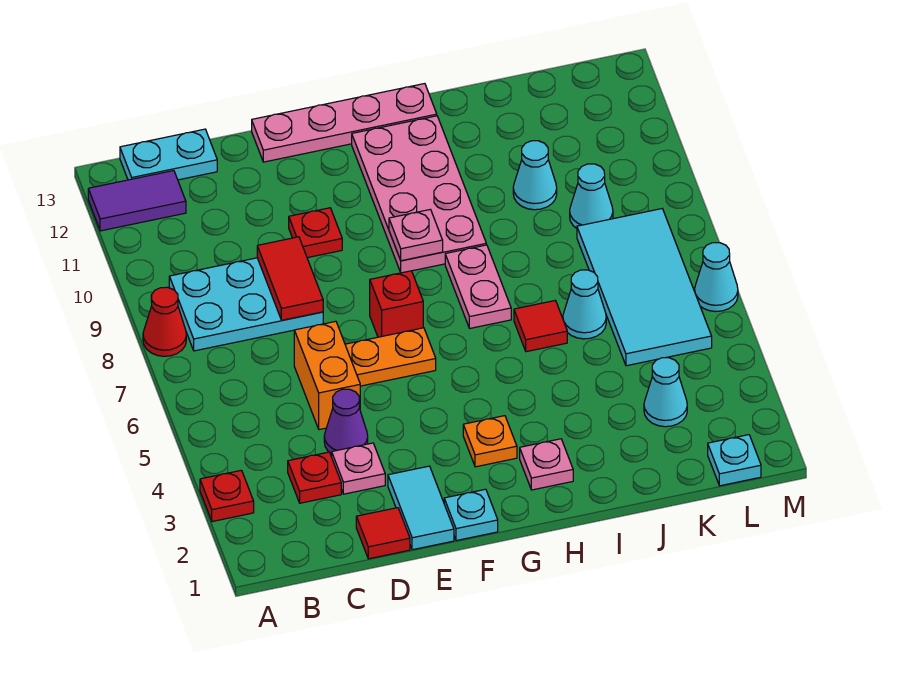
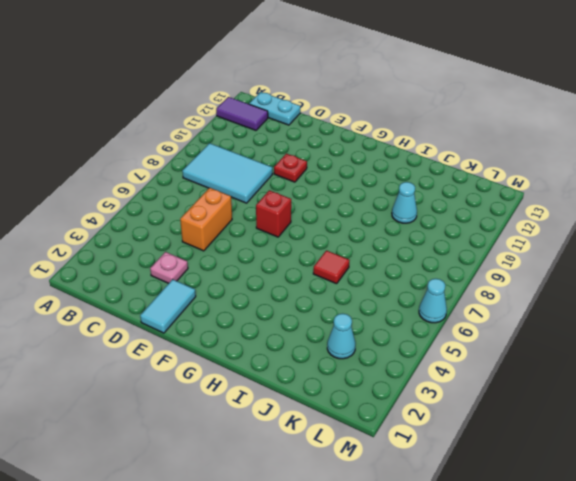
cyan 2x3 tile [182,143,272,203] -> cyan 2x3 plate [169,258,323,351]
none -> red 1x1 plate [200,470,254,522]
none -> red 1x1 cone [143,287,186,356]
none -> red 1x1 plate [288,452,341,503]
none -> red 1x1 tile [356,508,410,559]

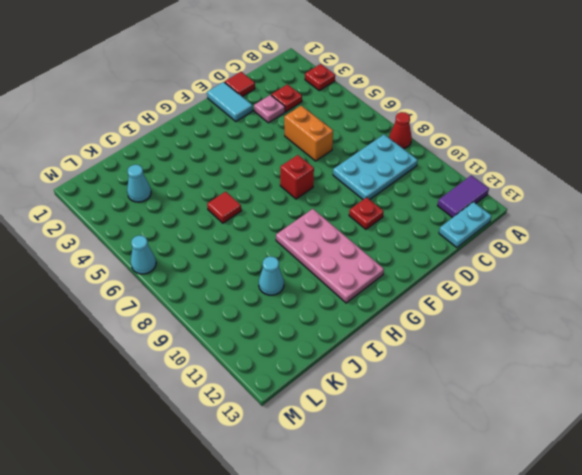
none -> purple 1x1 cone [324,389,368,454]
none -> orange 1x2 plate [345,328,436,386]
none -> pink 1x4 plate [252,84,437,162]
none -> cyan 1x1 plate [444,489,498,541]

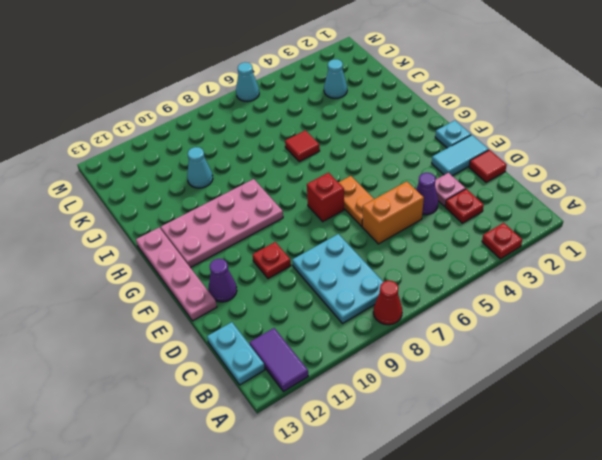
purple 1x1 cone [209,259,237,302] -> none
none -> orange 1x1 plate [463,416,517,467]
none -> pink 1x1 plate [520,439,573,490]
none -> pink 1x2 plate [445,245,511,328]
none -> cyan 1x1 cone [563,270,606,339]

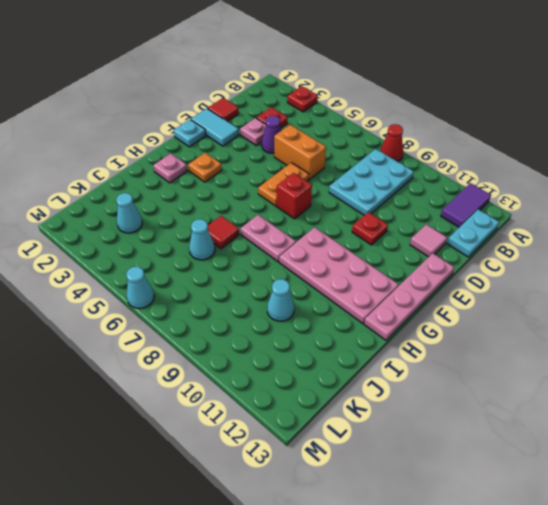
pink 1x1 tile [410,224,447,257] -> none
none -> cyan 2x4 tile [577,209,712,366]
none -> cyan 1x1 cone [570,164,613,228]
none -> cyan 1x1 plate [708,435,761,486]
none -> red 1x2 tile [257,237,323,320]

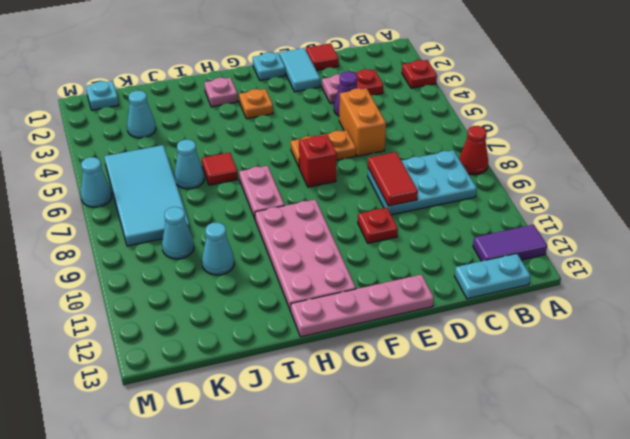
none -> pink 1x1 plate [389,209,443,261]

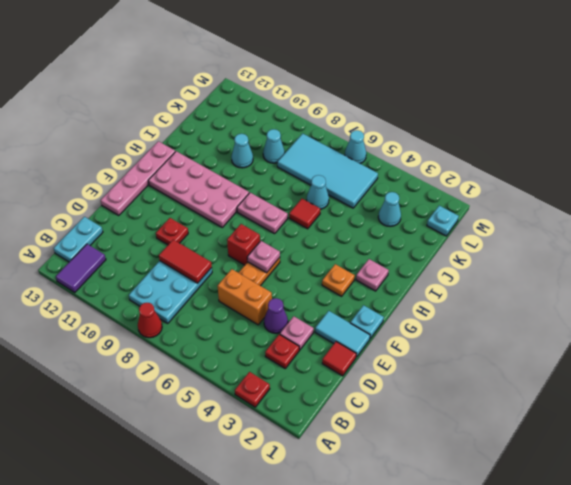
pink 1x1 plate [247,241,280,273] -> pink 1x1 plate moved to [389,209,443,261]

